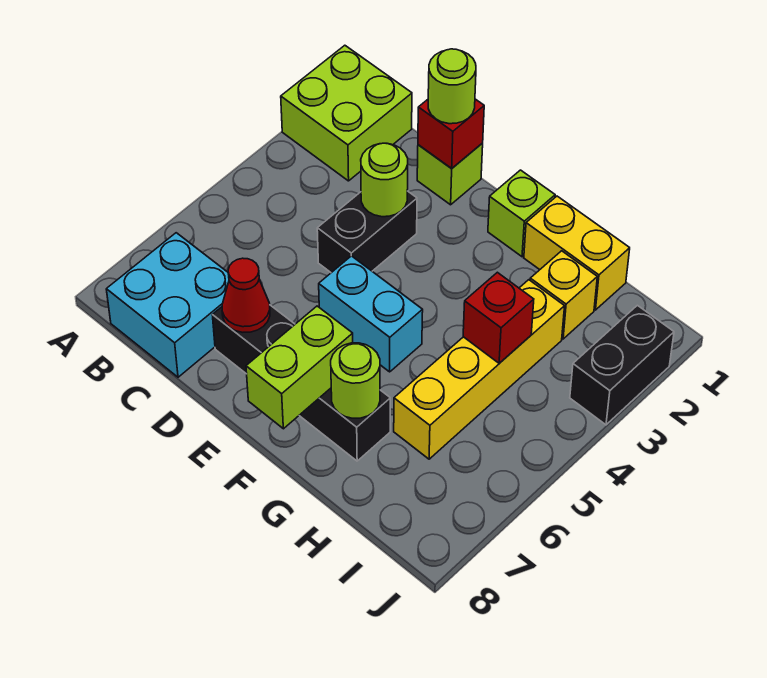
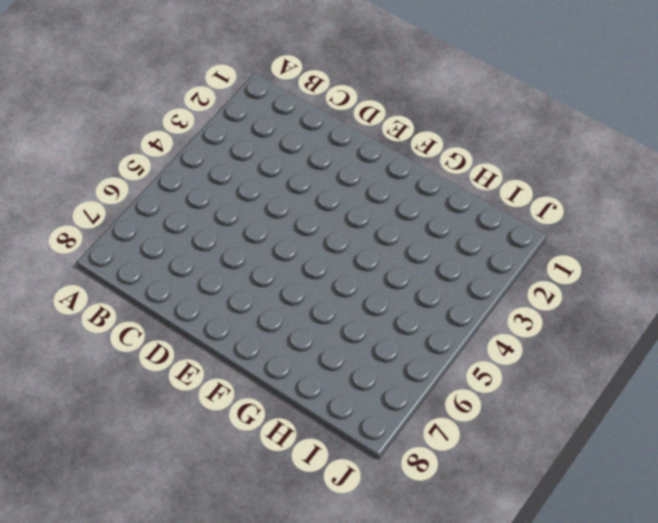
none -> lime 2x2 brick [281,45,412,181]
none -> cyan 2x2 brick [106,233,229,377]
none -> lime 1x1 brick [417,143,483,205]

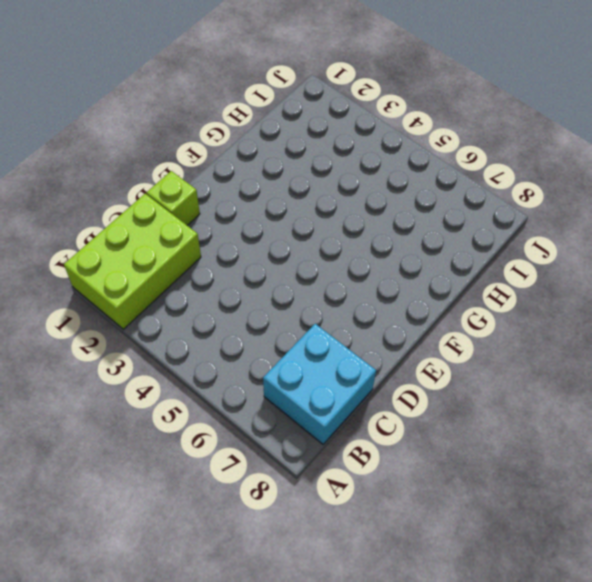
lime 2x3 brick [64,194,201,329] -> lime 2x2 brick [281,45,412,181]
none -> black 1x2 brick [317,191,417,273]
none -> black 1x4 brick [213,305,390,461]
none -> cyan 1x2 brick [319,256,423,372]

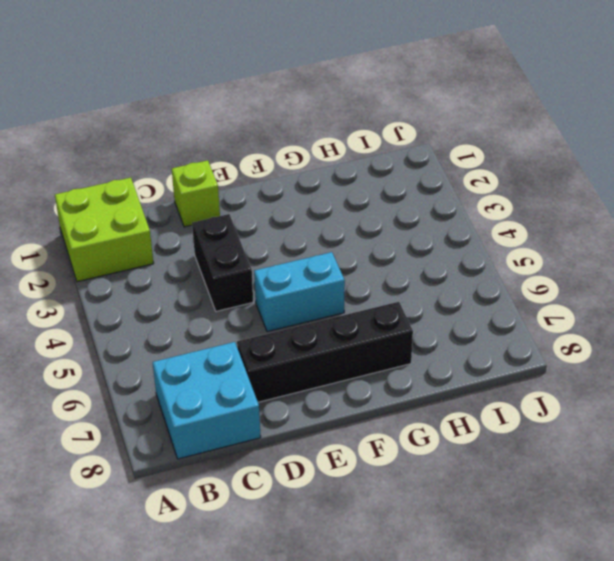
none -> lime 1x1 brick [488,170,555,257]
none -> yellow 1x2 brick [524,196,630,310]
none -> yellow 1x1 brick [530,251,597,339]

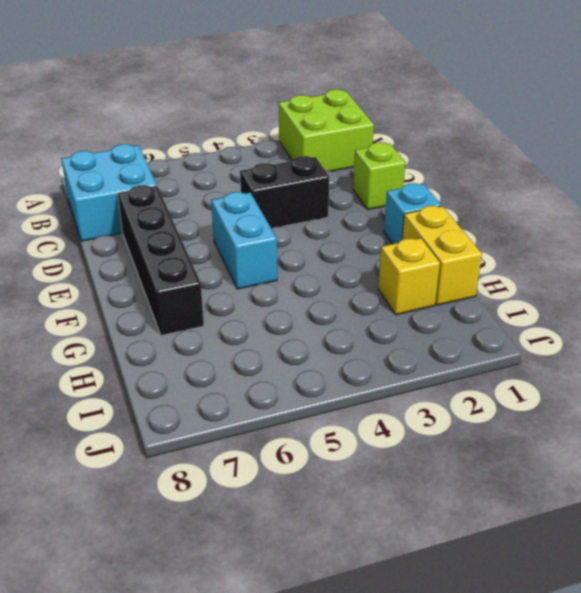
cyan 1x1 brick [384,183,441,244] -> lime 1x1 brick [488,170,555,257]
none -> yellow 1x4 brick [394,280,565,459]
none -> black 1x2 brick [570,305,674,425]
none -> red 1x1 brick [418,99,484,168]

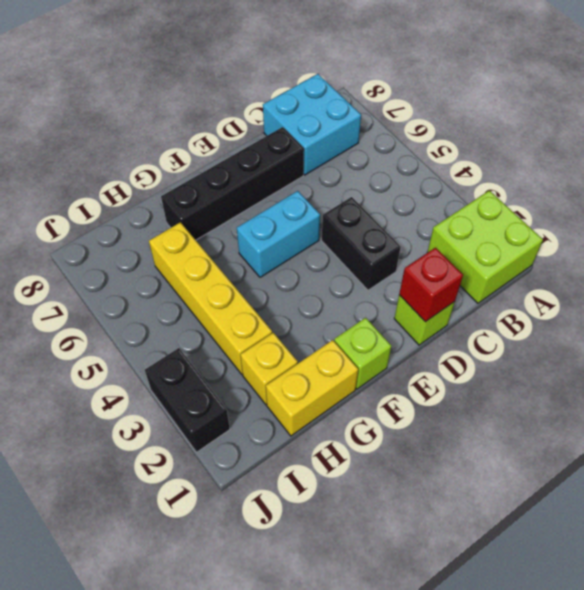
none -> lime 1x1 round brick [361,143,408,217]
none -> red 1x1 cone [222,258,270,332]
none -> lime 1x2 brick [246,306,353,429]

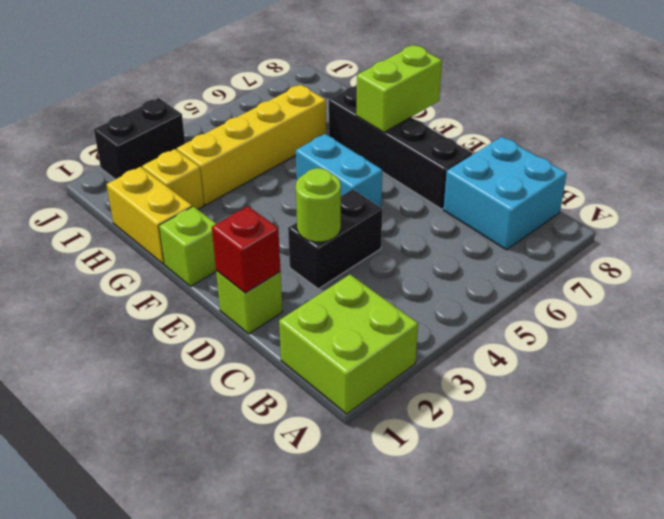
none -> red 1x1 cone [222,258,270,332]
none -> lime 1x1 round brick [331,343,380,418]
none -> red 1x1 brick [463,272,534,363]

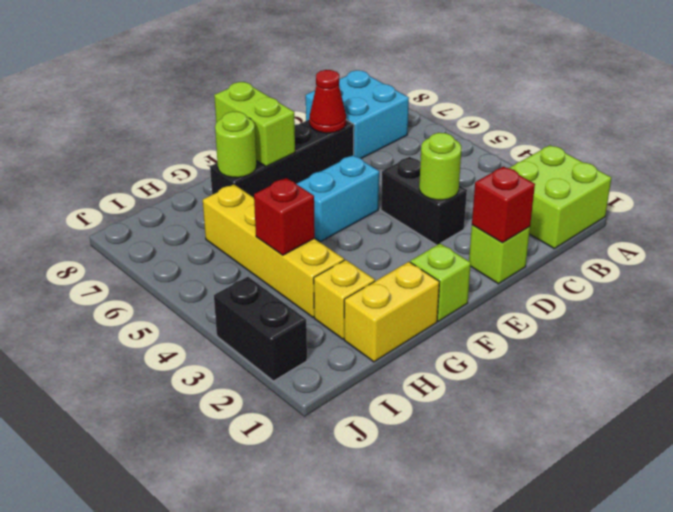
none -> lime 1x1 round brick [428,49,476,124]

